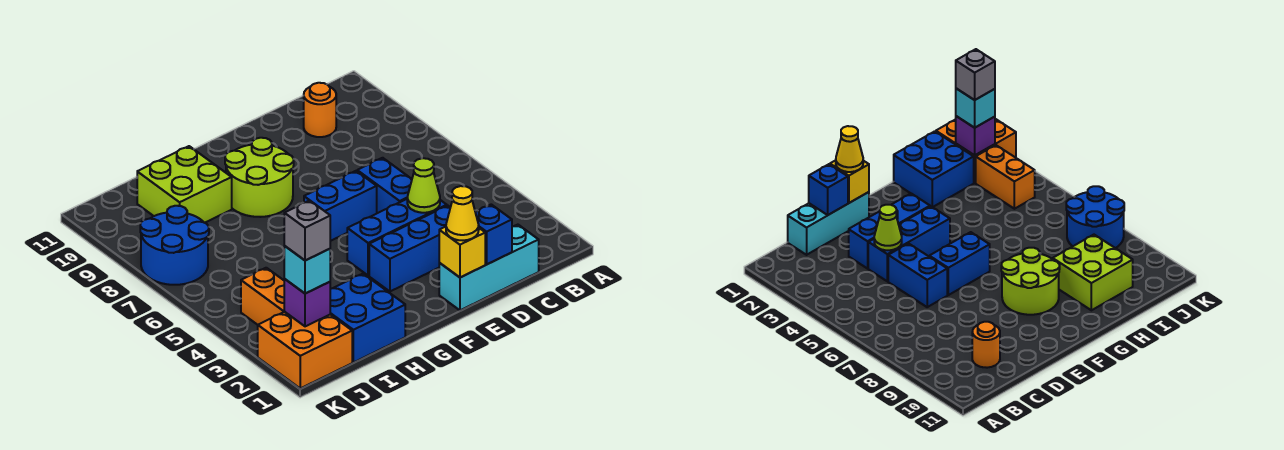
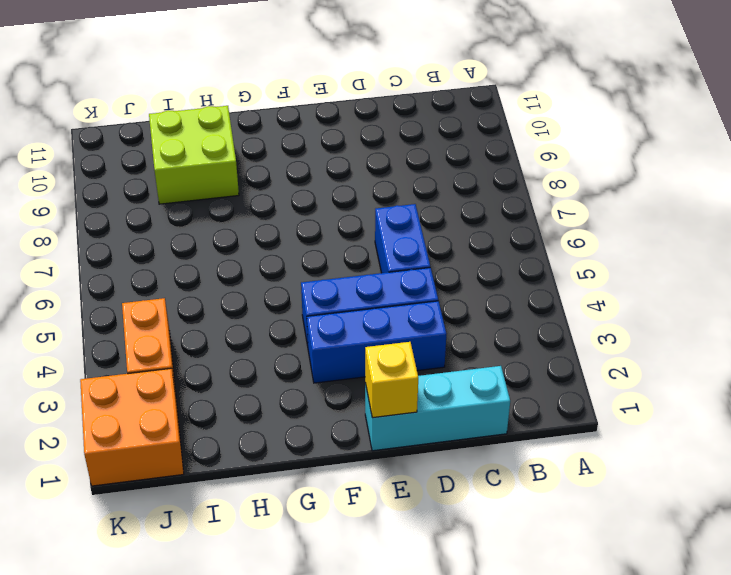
none -> orange 1x1 round brick [304,83,336,137]
none -> blue 1x2 brick [304,171,377,241]
none -> lime 2x2 round brick [225,138,294,217]

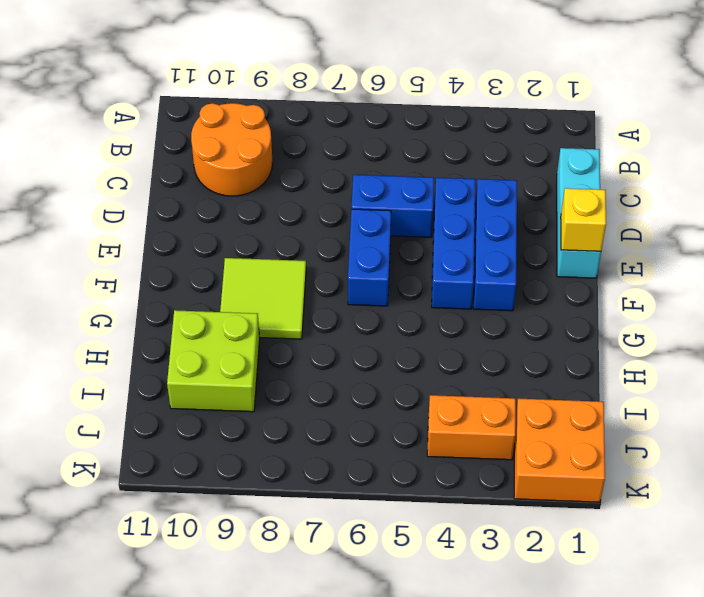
orange 2x2 round brick [191,103,273,196] -> orange 1x1 round brick [304,83,336,137]
lime 2x2 tile [220,258,306,339] -> lime 2x2 round brick [225,138,294,217]
none -> blue 2x2 brick [330,274,405,362]
none -> blue 2x2 round brick [140,206,209,285]
none -> blue 1x1 brick [475,204,512,264]

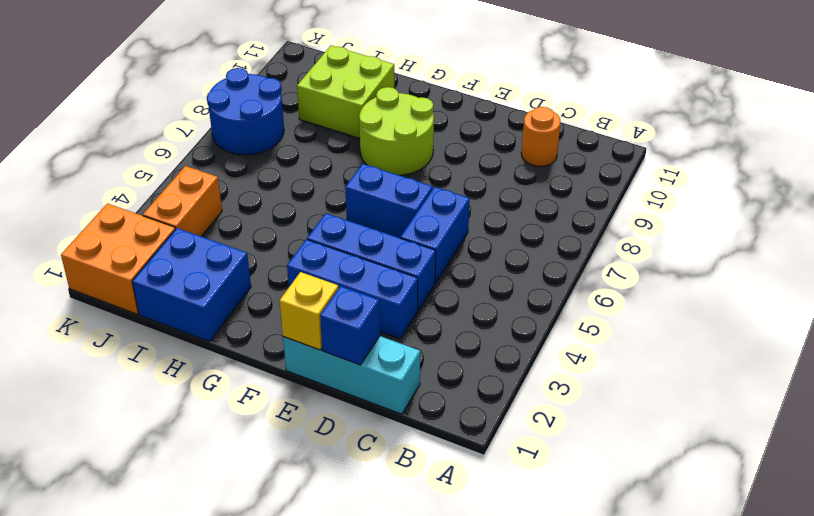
none -> lime 1x1 cone [407,158,440,213]
none -> purple 1x1 brick [284,279,330,326]
none -> yellow 1x1 cone [446,186,479,240]

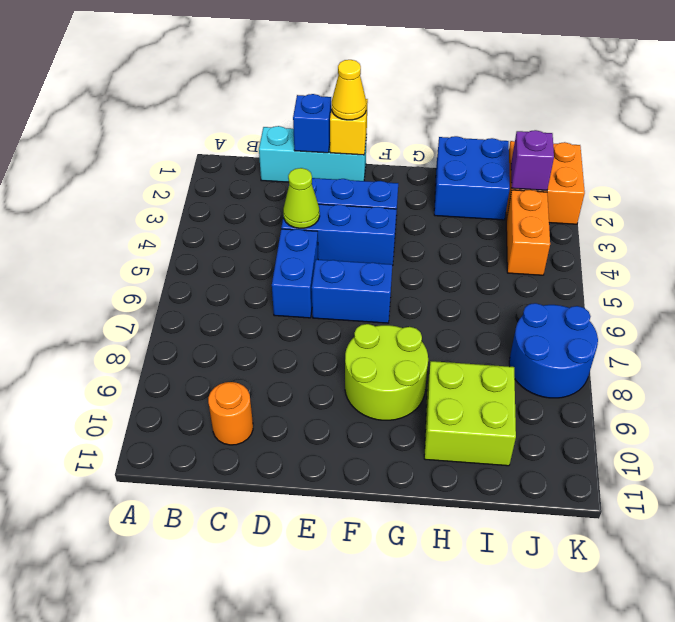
none -> cyan 1x1 brick [284,246,330,294]
none -> grey 1x1 brick [284,200,330,261]

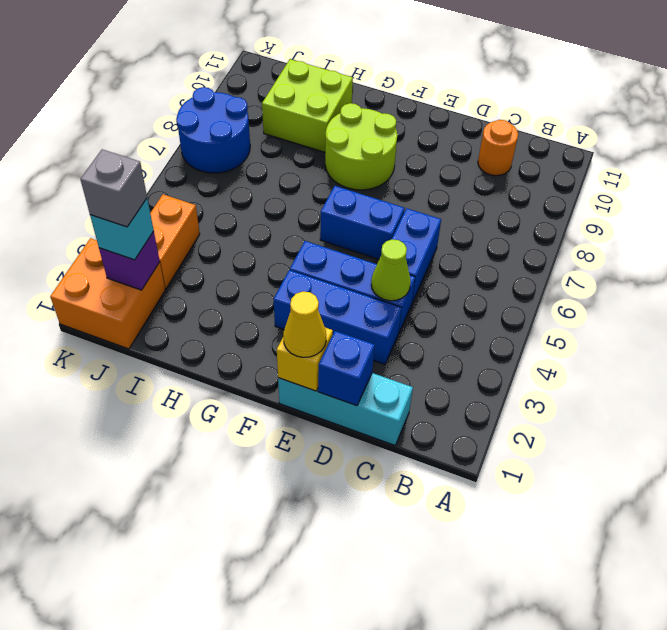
none -> blue 2x2 brick [330,274,405,362]

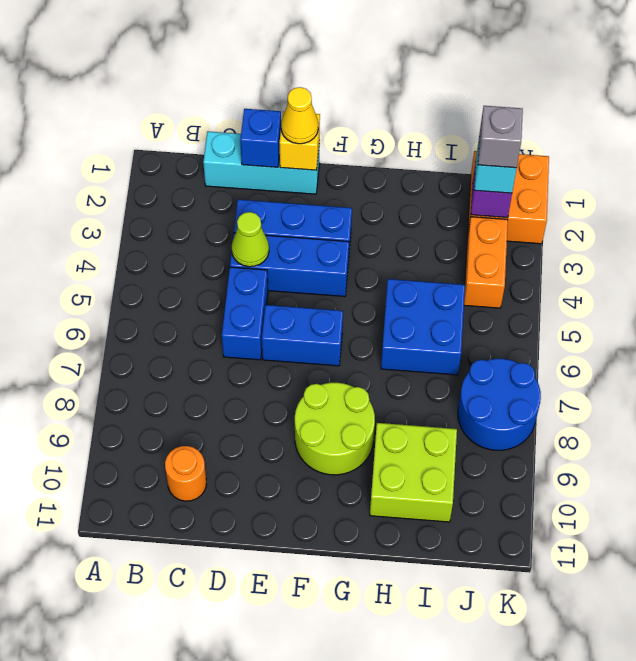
blue 2x2 brick [381,279,465,375] -> blue 2x2 brick moved to [330,274,405,362]

